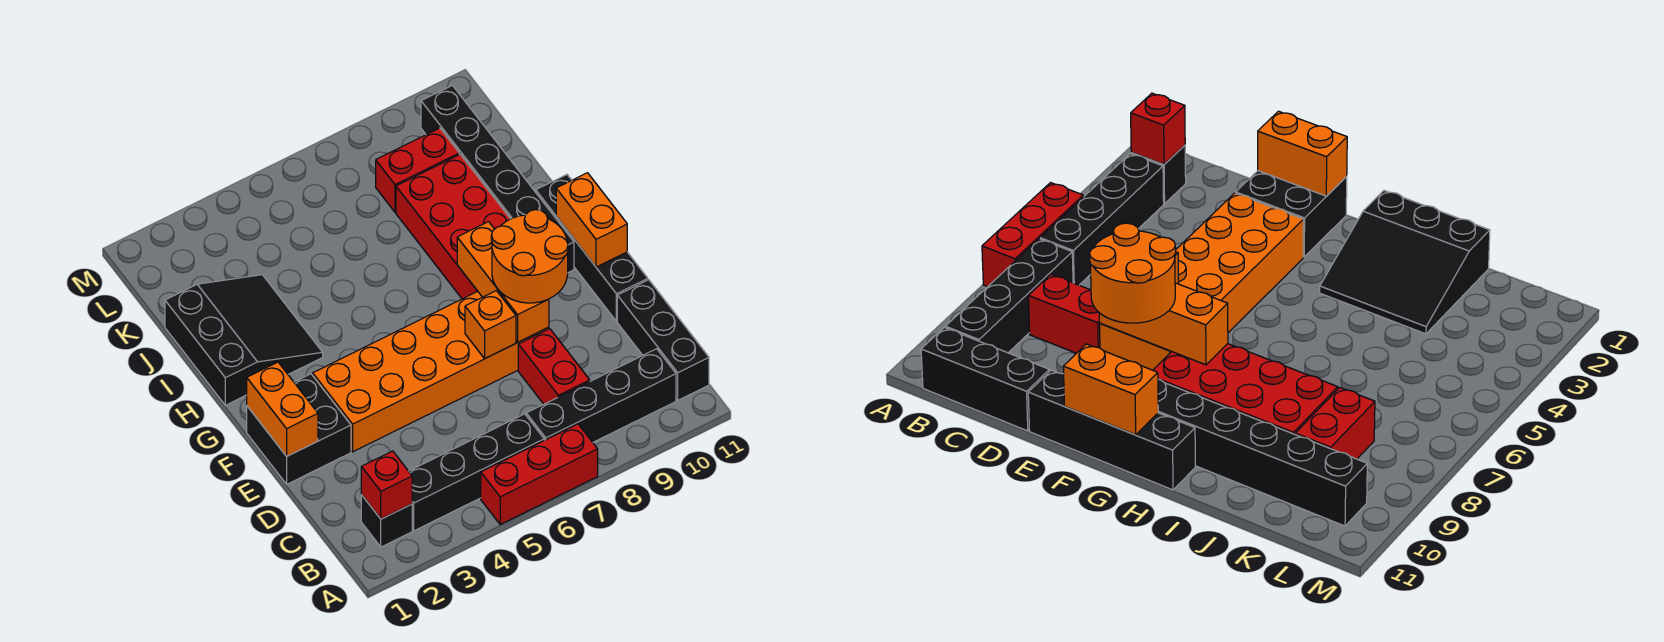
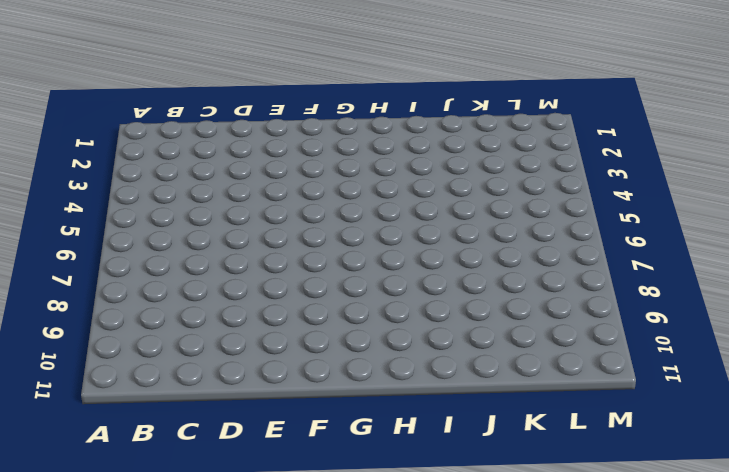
none -> red 1x3 brick [481,424,598,524]
none -> black 1x1 brick [361,495,412,547]
none -> black 1x4 brick [409,414,544,531]

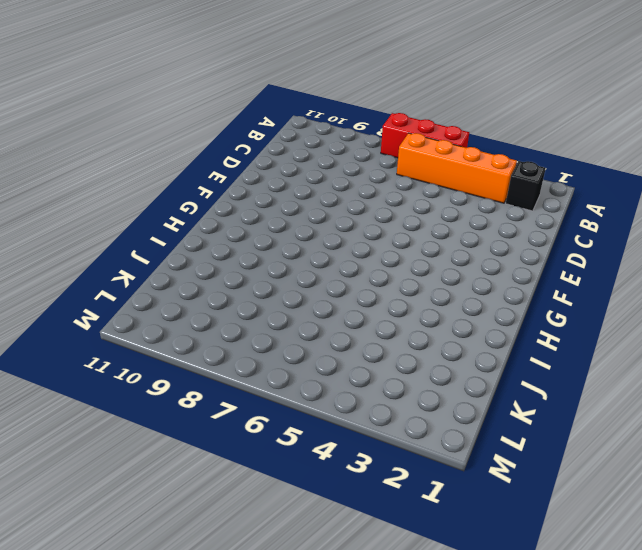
orange 1x4 brick [397,133,517,203] -> black 1x4 brick [409,414,544,531]
none -> black 1x4 brick [526,349,676,442]
none -> black 1x3 brick [617,280,709,400]
none -> red 1x2 brick [518,329,590,404]

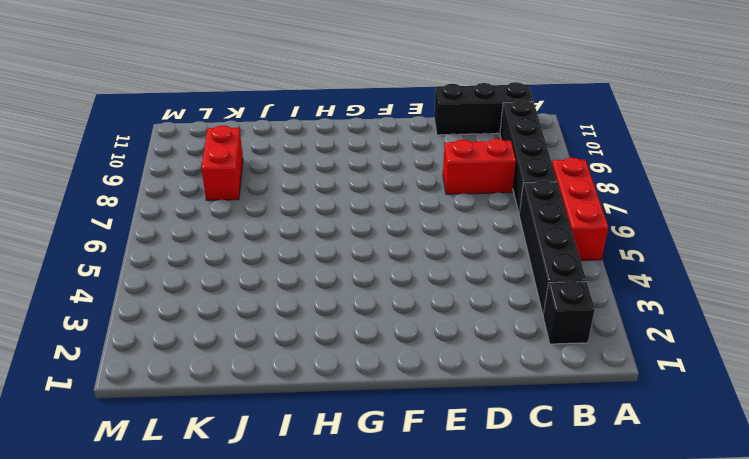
none -> black 2x2 brick [247,374,351,484]
none -> orange 2x6 brick [313,291,549,452]
none -> black 1x4 brick [536,175,648,321]

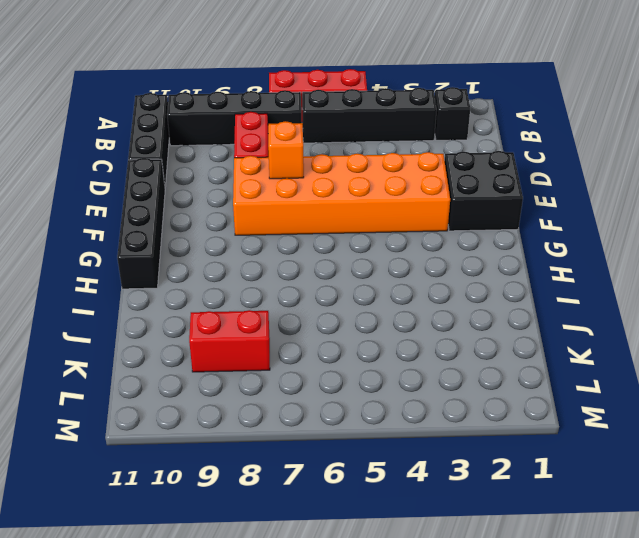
none -> red 2x4 brick [396,154,510,299]
none -> black 1x6 brick [421,85,574,273]
none -> black 3x3 slope [165,275,323,405]

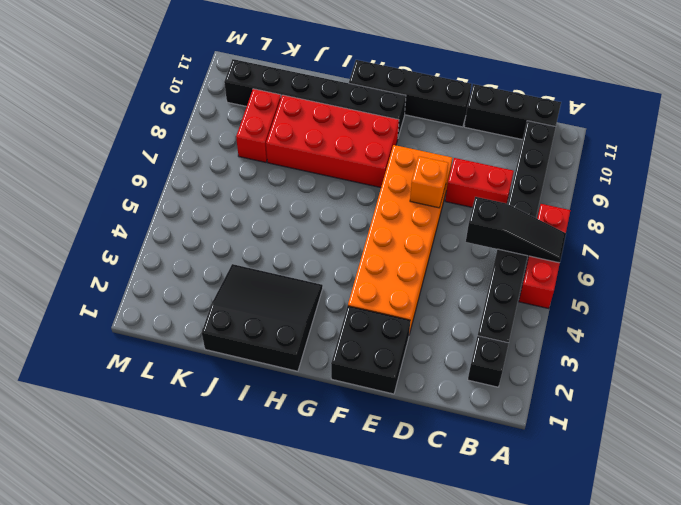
black 1x3 slope [466,197,566,263] -> none
none -> red 1x1 brick [361,451,412,519]
none -> orange 1x2 brick [247,362,318,456]
none -> orange 1x3 brick [457,222,549,342]

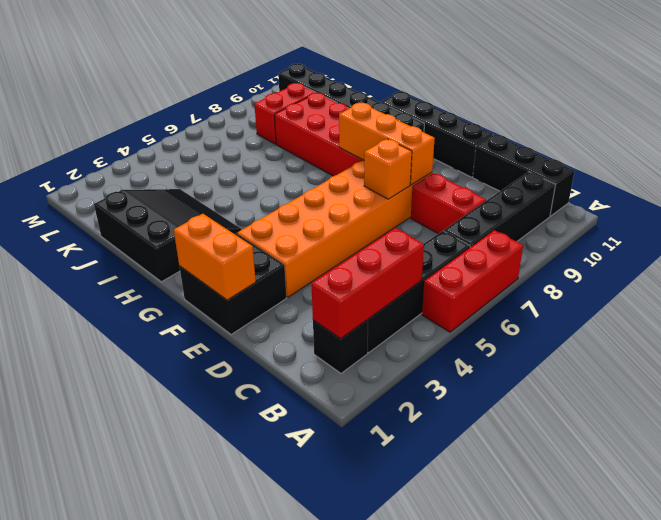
red 1x3 brick [311,228,424,339] -> red 1x1 brick [361,451,412,519]
none -> orange 1x2 brick [556,173,627,267]
none -> orange 2x2 round brick [491,210,568,303]

